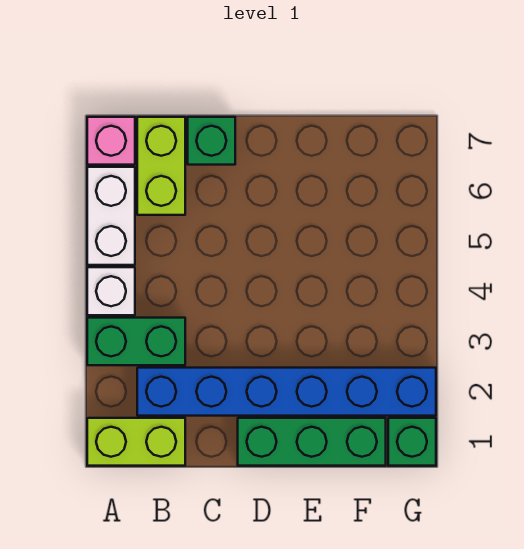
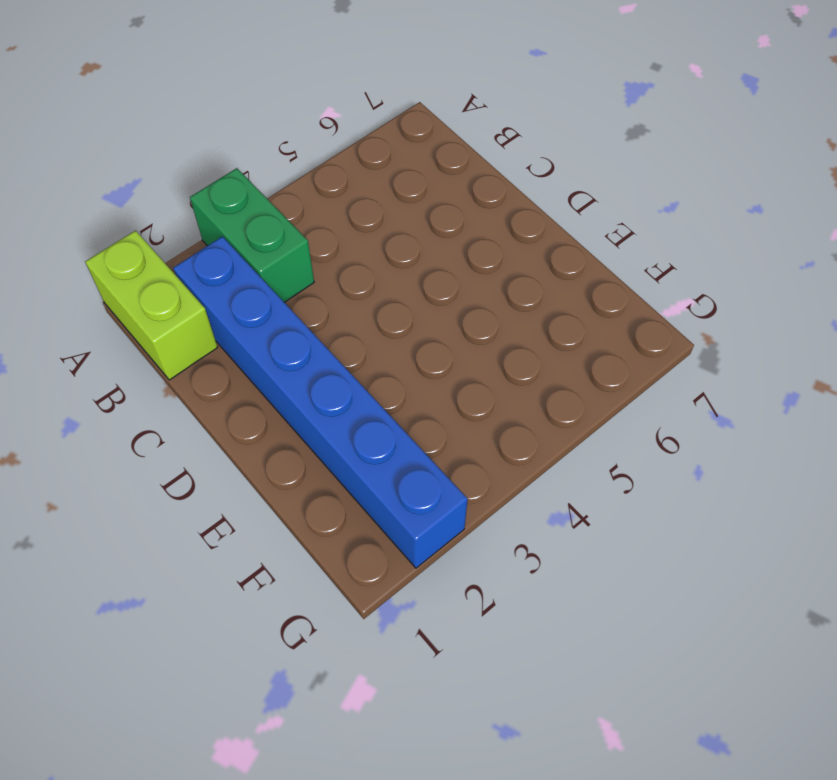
none -> white 1x1 brick [87,267,135,315]
none -> white 1x2 brick [87,167,135,265]

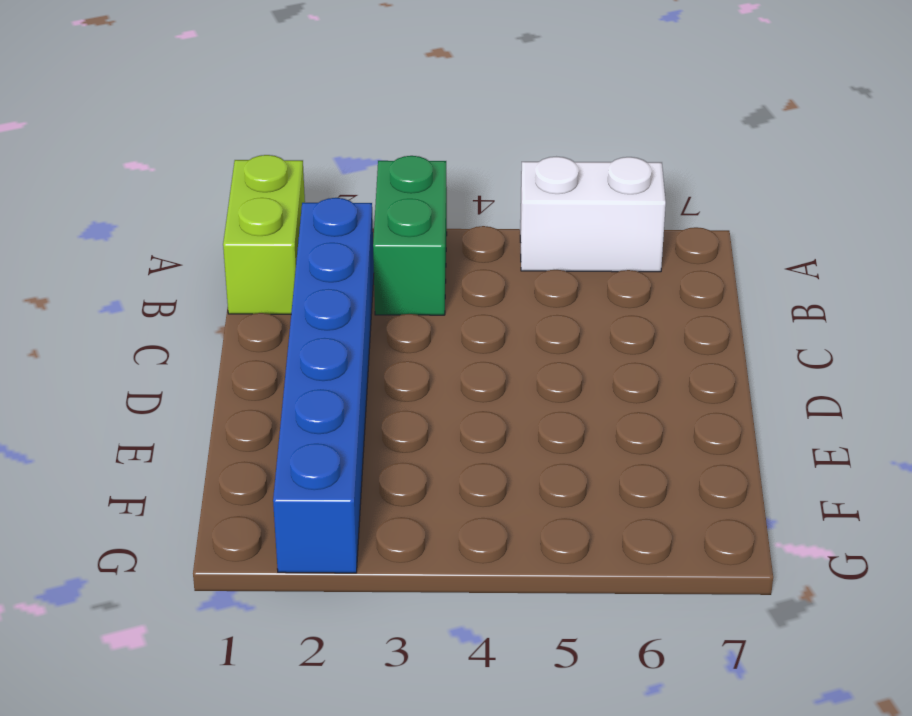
none -> white 1x1 brick [87,267,135,315]
none -> pink 1x1 brick [87,117,135,165]

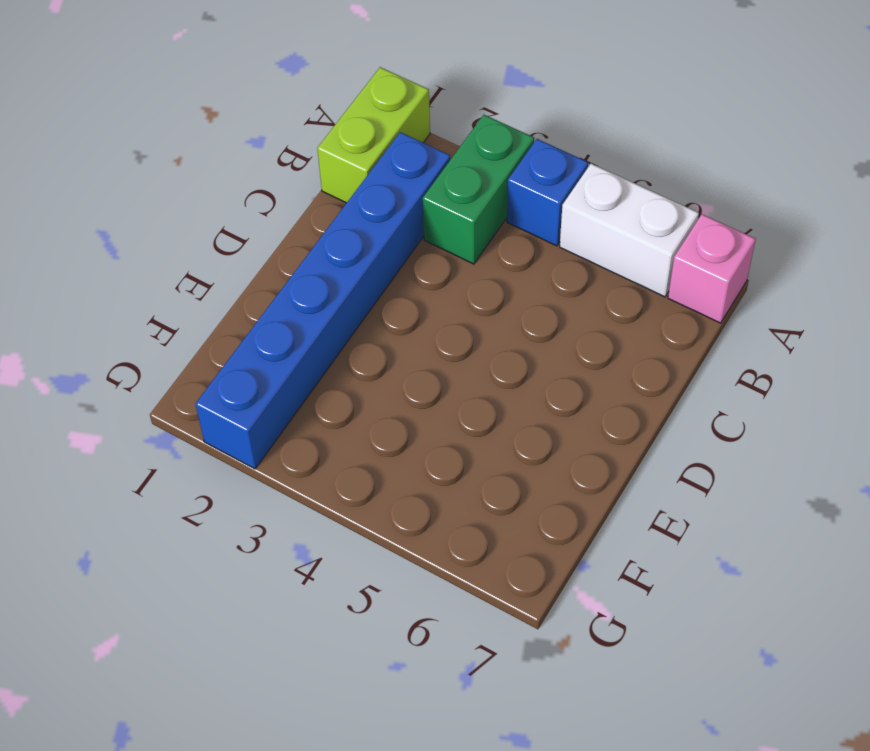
blue 1x1 brick [507,139,588,246] -> white 1x1 brick [87,267,135,315]
none -> lime 1x2 brick [137,117,185,215]
none -> green 1x1 brick [188,117,235,165]

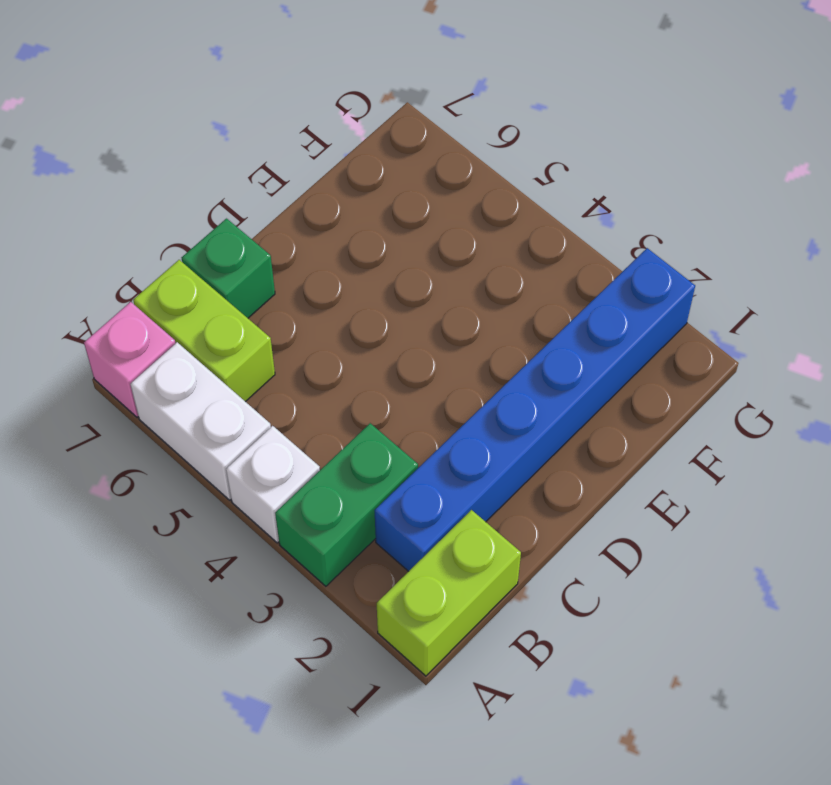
none -> green 1x3 brick [238,418,386,466]
none -> green 1x1 brick [388,418,436,466]

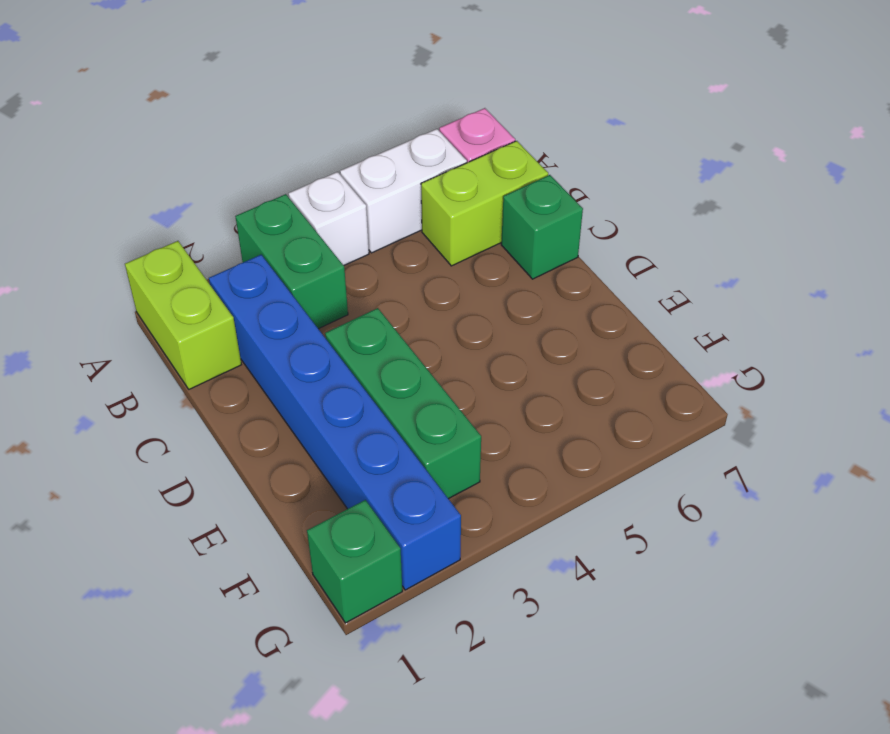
green 1x3 brick [325,308,481,499] -> green 1x3 brick moved to [238,418,386,466]

